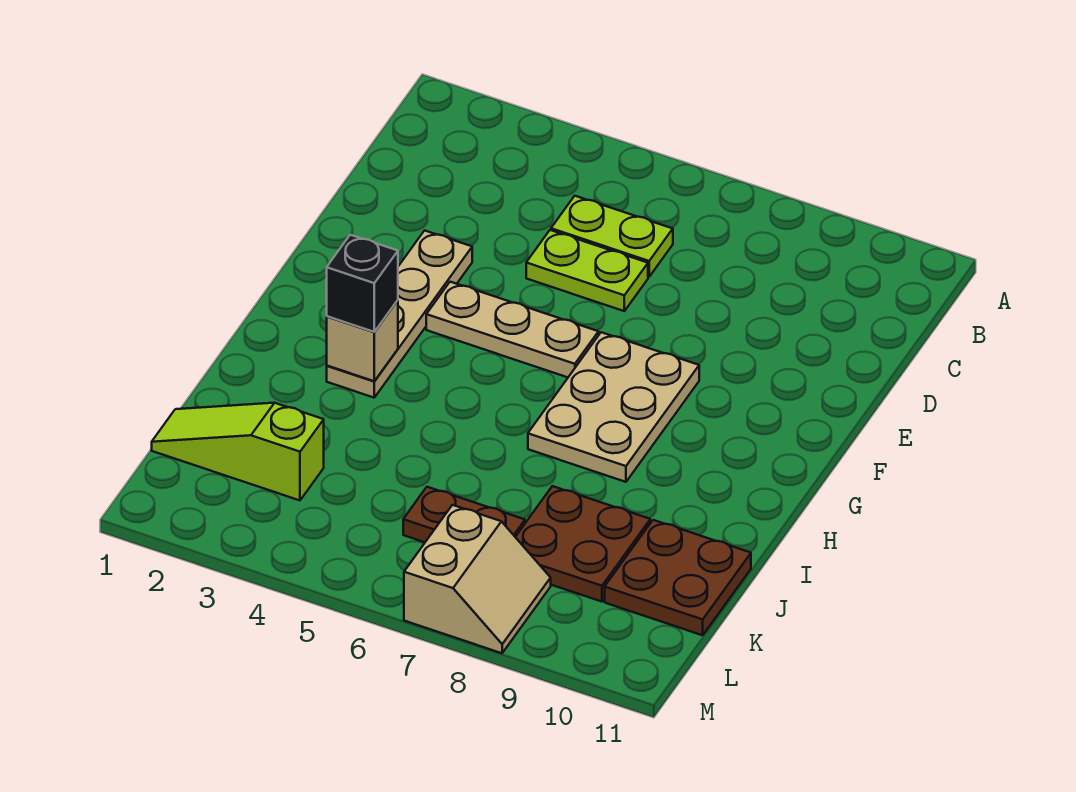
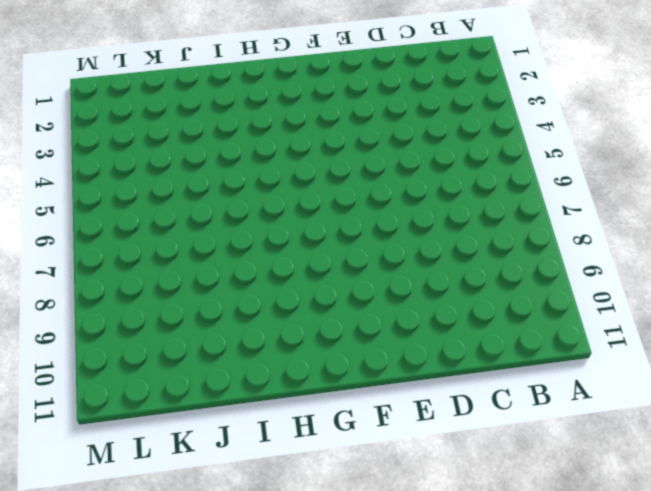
none -> lime 1x2 plate [551,196,673,277]
none -> lime 1x2 plate [526,230,648,311]
none -> tan 1x4 plate [327,231,472,398]

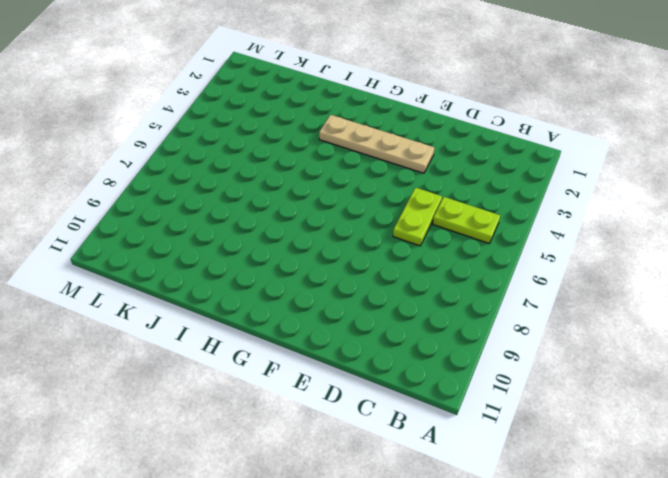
lime 1x2 plate [433,197,500,244] -> lime 1x2 plate turned to [551,196,673,277]
none -> tan 1x3 plate [426,282,599,377]
none -> tan 2x3 plate [528,332,699,482]
none -> brown 2x2 plate [516,486,650,602]

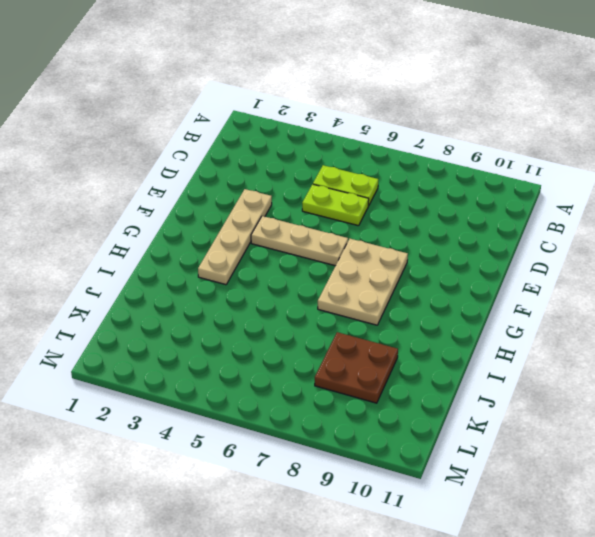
none -> brown 2x2 plate [605,520,751,635]
none -> lime 1x3 slope [152,403,324,500]
none -> brown 1x2 plate [403,487,525,542]

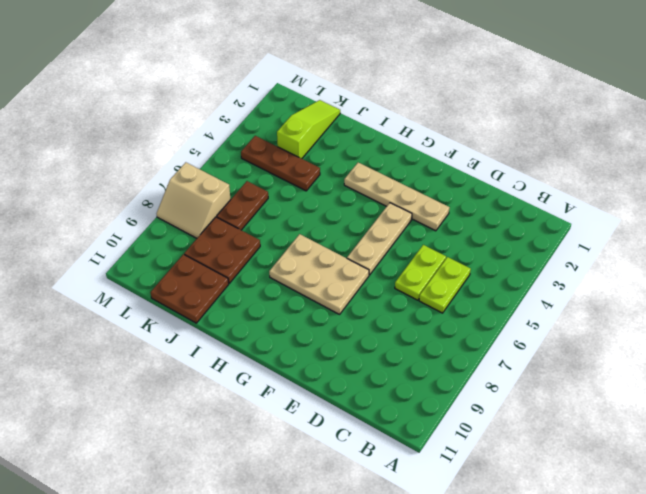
brown 1x3 plate [241,136,320,191] -> none
none -> tan 1x1 brick [327,300,398,381]
none -> black 1x1 brick [327,235,398,332]

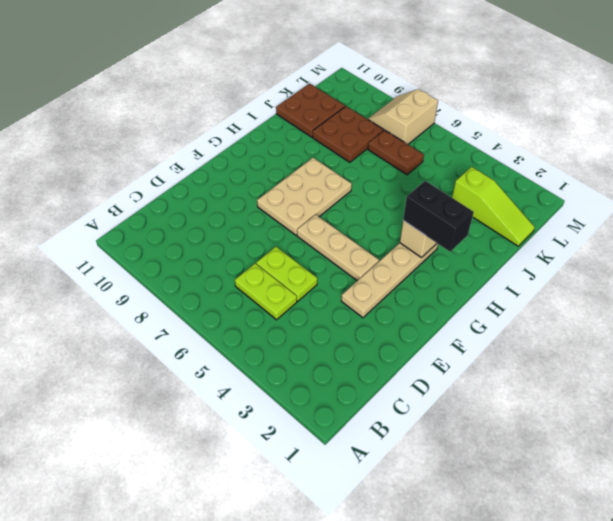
black 1x2 brick [403,181,474,252] -> black 1x1 brick [327,235,398,332]

